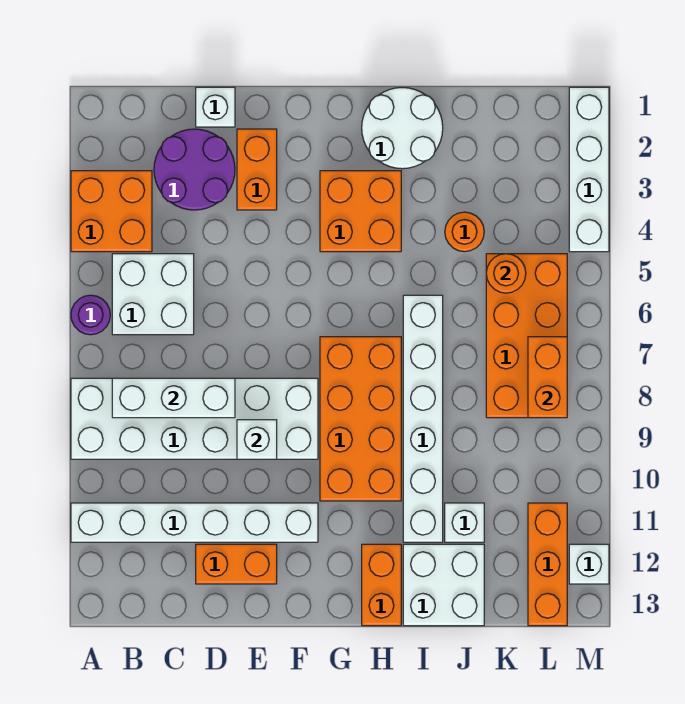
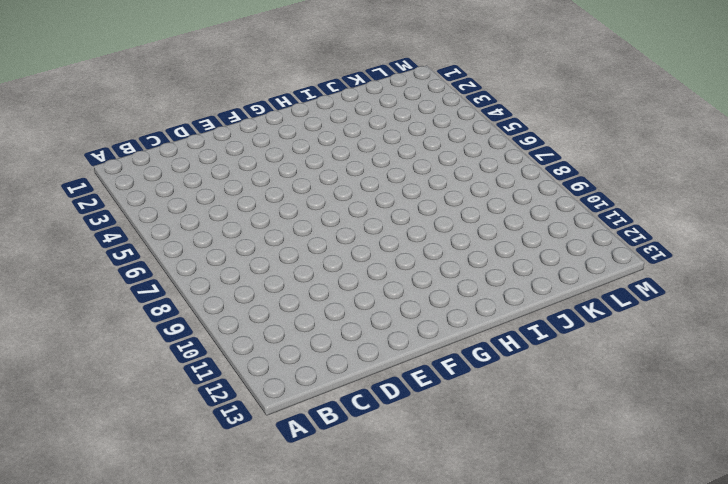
none -> orange 2x2 brick [71,171,152,252]
none -> purple 1x1 round brick [71,295,110,335]
none -> white 2x6 brick [71,378,318,459]

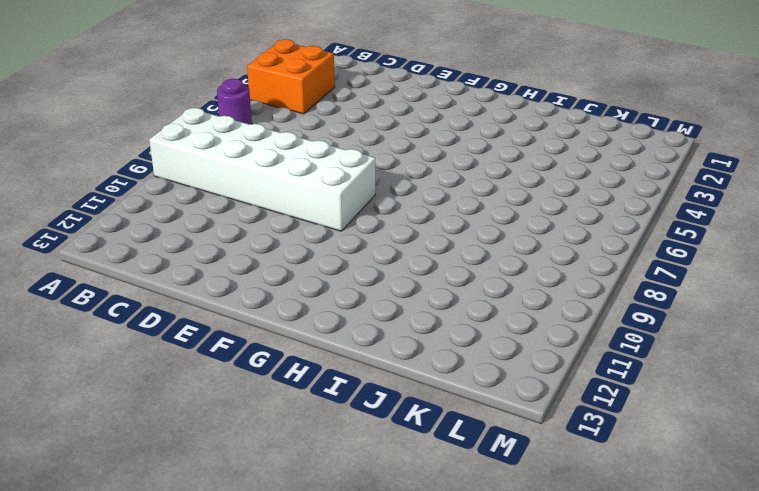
none -> white 1x6 brick [71,503,318,542]
none -> white 2x2 brick [112,254,194,335]
none -> purple 2x2 round brick [154,129,235,210]

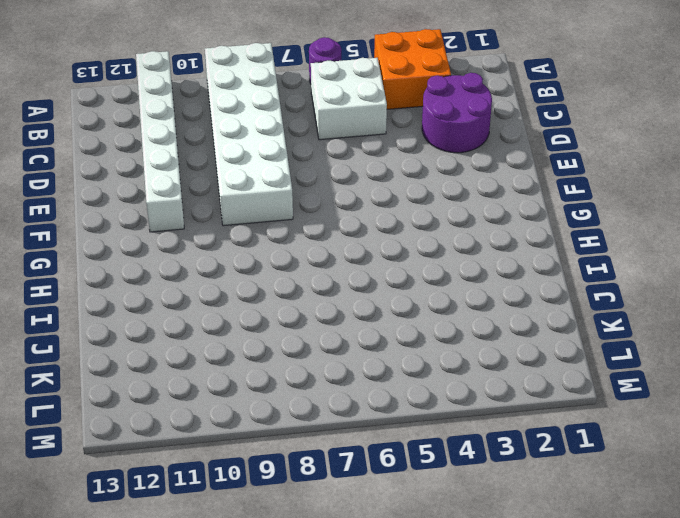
none -> white 1x1 brick [196,87,235,127]
none -> orange 1x2 brick [196,544,277,584]
none -> orange 1x2 brick [237,129,277,210]

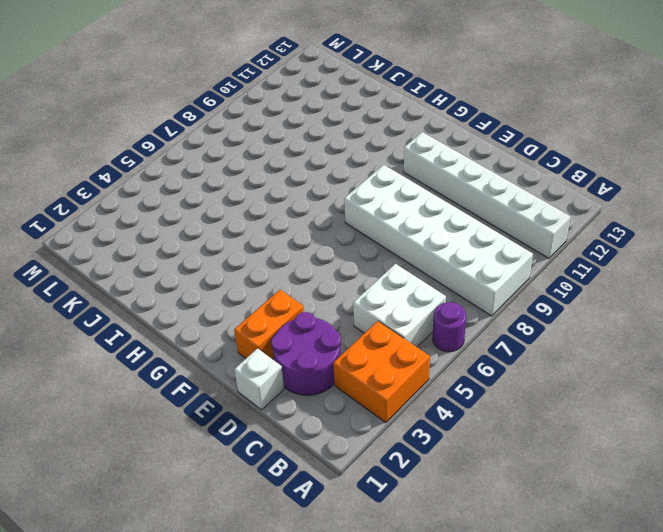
none -> orange 1x2 brick [196,544,277,584]
none -> orange 2x2 brick [320,171,401,252]
none -> orange 2x4 brick [320,337,401,501]

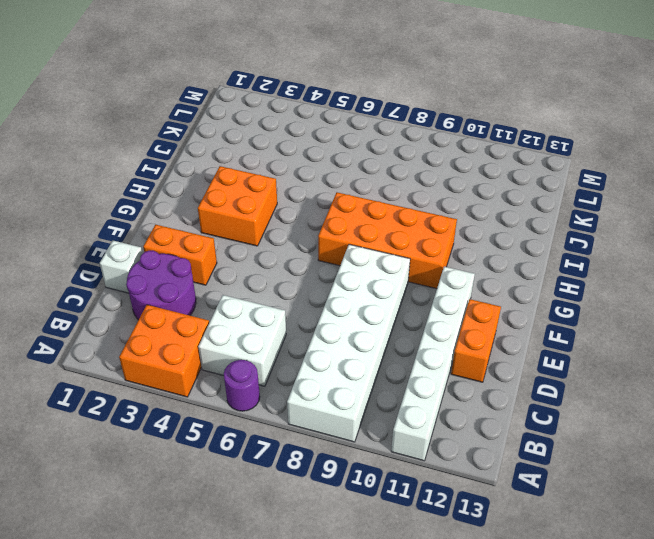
none -> white 2x2 round brick [362,88,443,169]
none -> orange 1x2 brick [362,544,401,626]
none -> white 1x6 brick [403,295,443,542]

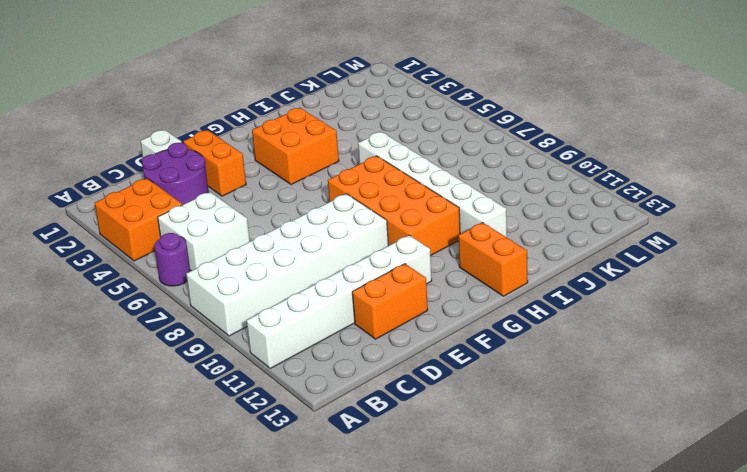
none -> white 2x2 round brick [362,88,443,169]
none -> white 2x2 brick [403,544,484,626]
none -> orange 1x1 round brick [445,212,484,252]

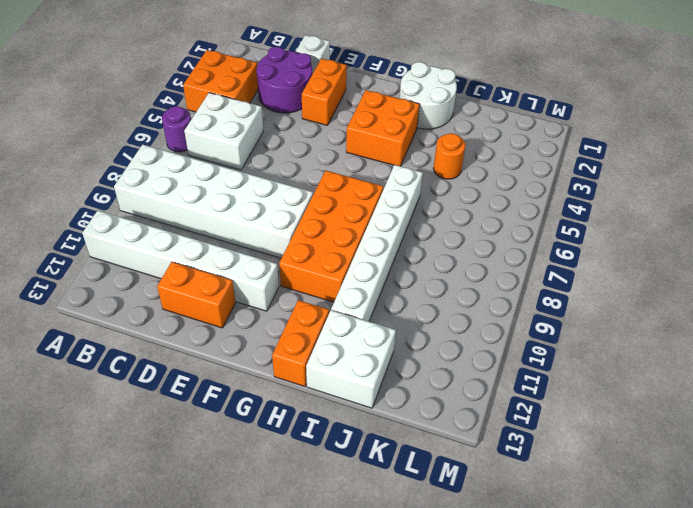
none -> white 1x1 brick [445,503,484,542]
none -> orange 2x4 brick [486,254,567,418]
none -> orange 1x3 brick [528,503,567,626]

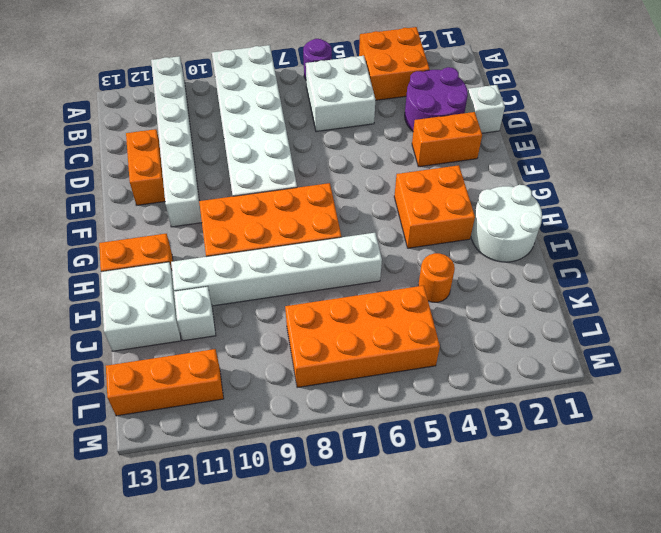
none -> white 1x4 brick [569,87,609,252]
none -> white 1x1 brick [569,544,609,584]
none -> white 1x3 brick [112,378,235,418]

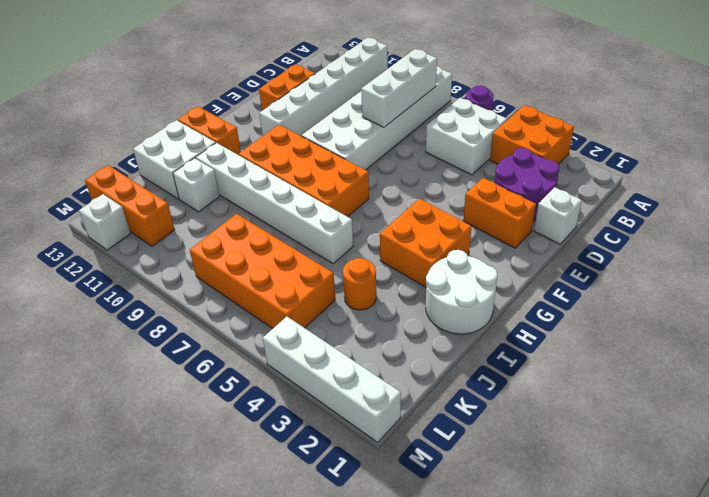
none -> white 1x1 brick [237,420,277,459]
none -> orange 1x1 round brick [486,254,526,293]
none -> orange 1x2 brick [528,337,567,418]

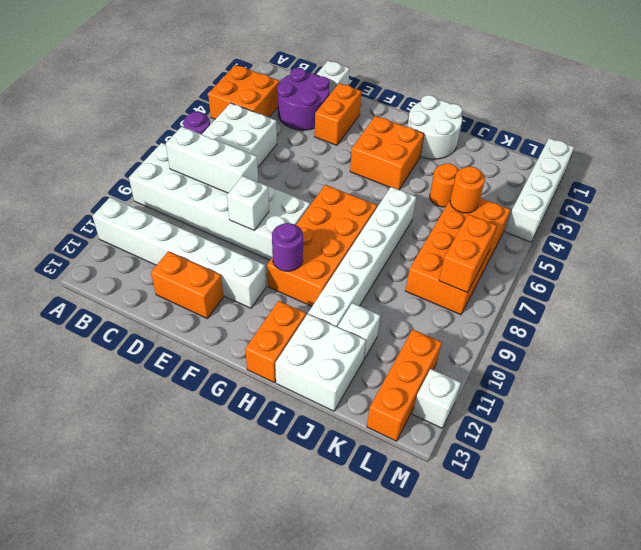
purple 1x1 round brick [272,223,303,271] -> none

